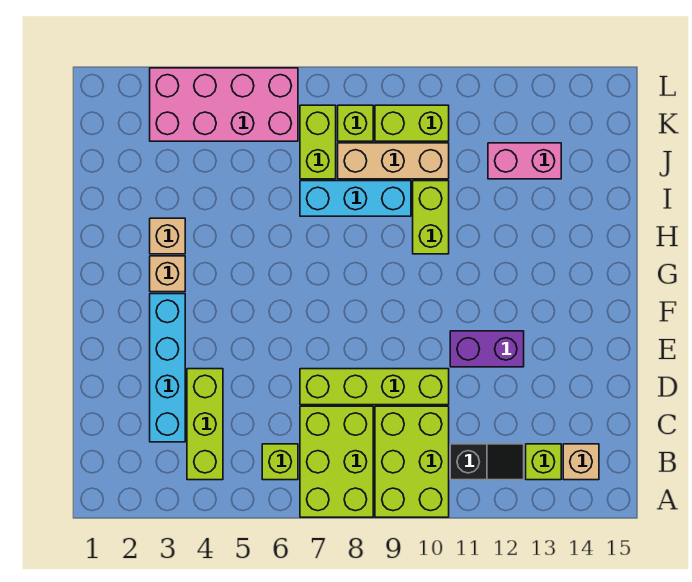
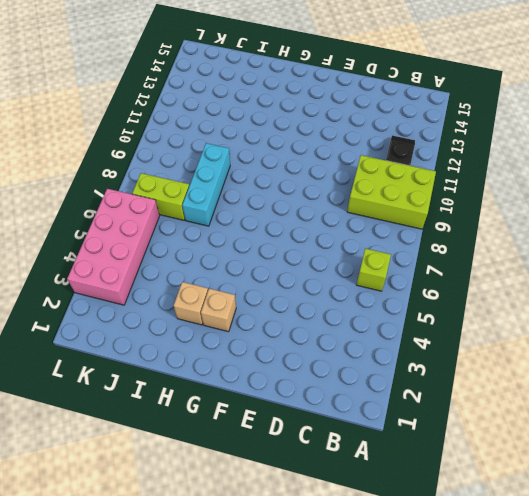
none -> lime 2x3 brick [300,406,373,517]
none -> lime 1x3 brick [187,369,223,480]
none -> lime 1x1 brick [526,444,561,480]

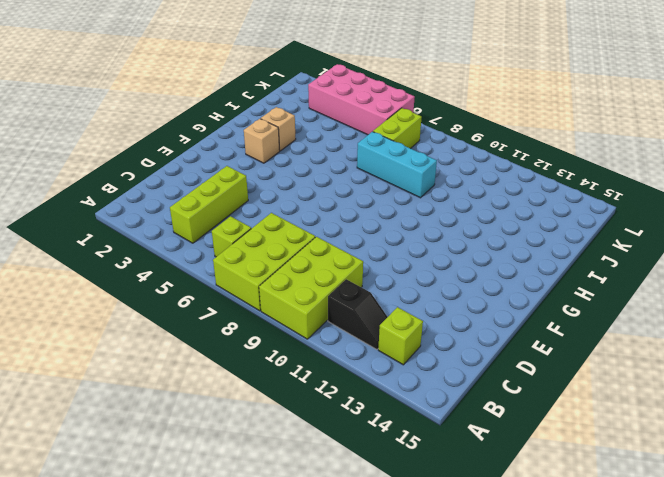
none -> tan 1x1 brick [563,444,599,480]
none -> cyan 1x4 brick [150,294,185,442]
none -> lime 1x4 brick [300,369,449,405]

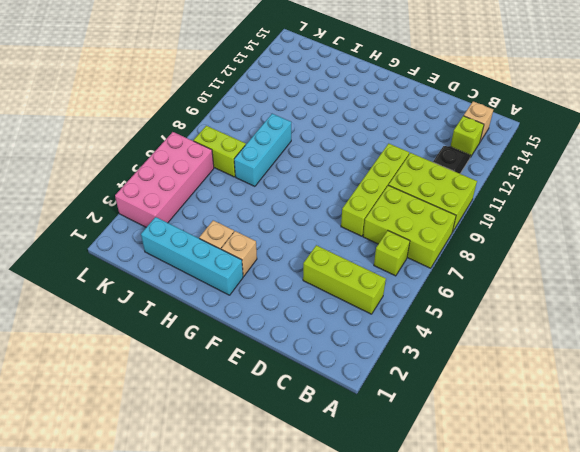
cyan 1x4 brick [141,217,243,295] -> cyan 1x4 brick moved to [150,294,185,442]
none -> purple 1x2 brick [450,331,524,367]
none -> lime 1x2 brick [413,181,449,254]
none -> tan 1x3 brick [338,143,449,179]

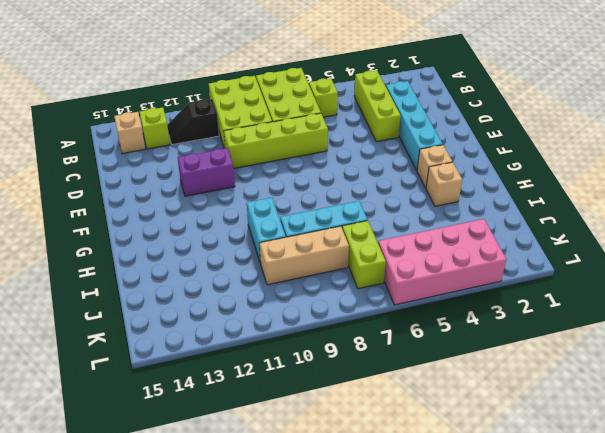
cyan 1x2 brick [247,198,286,261] -> lime 1x2 brick [413,181,449,254]
none -> pink 1x2 brick [488,143,561,179]
none -> lime 1x1 brick [338,105,373,141]
none -> lime 1x2 brick [375,105,449,141]

